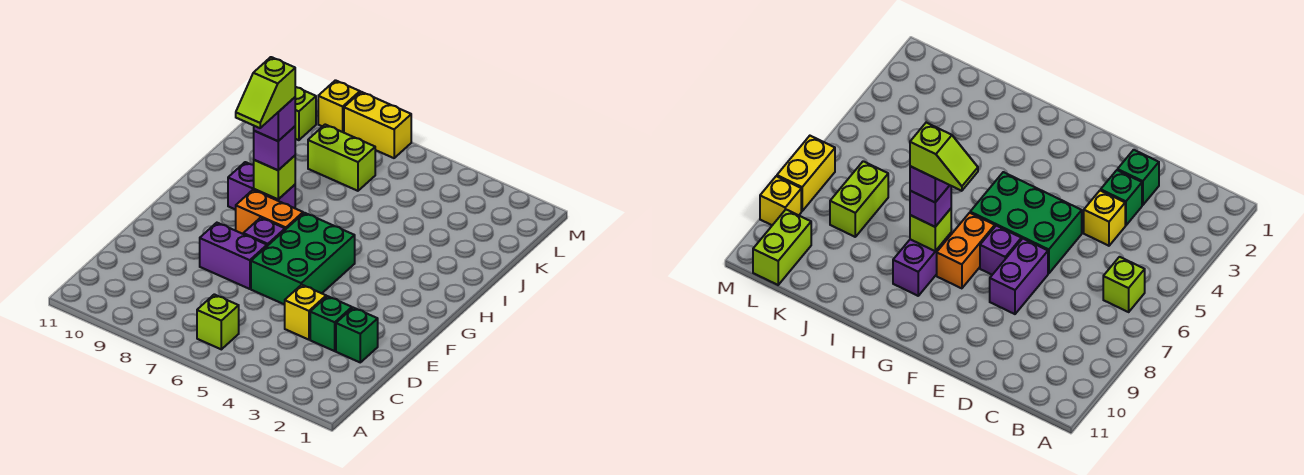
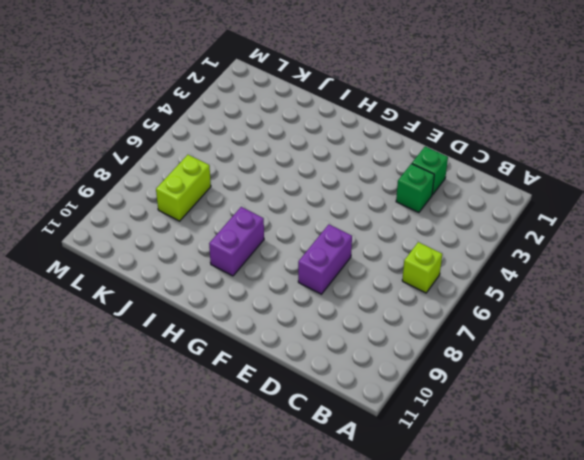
none -> yellow 1x1 brick [285,285,326,340]
none -> green 2x3 brick [251,213,355,305]
none -> purple 1x1 brick [243,218,285,246]

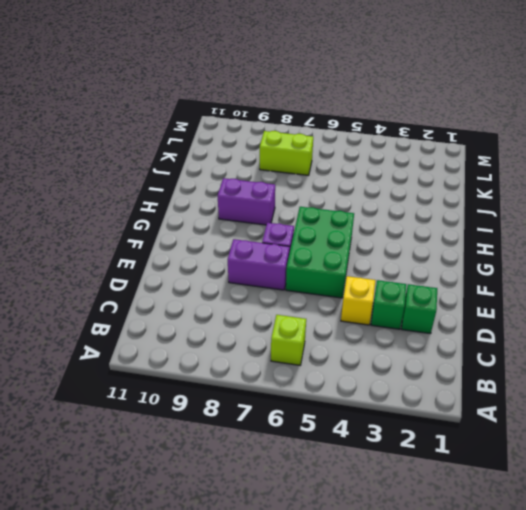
none -> orange 1x2 brick [236,190,303,234]
none -> lime 1x2 brick [295,87,316,140]
none -> yellow 1x2 brick [344,92,411,158]

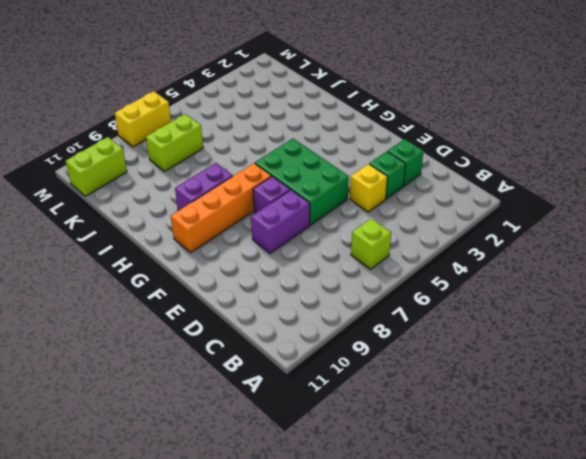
orange 1x4 brick [171,163,271,252] -> orange 1x2 brick [236,190,303,234]
none -> yellow 1x1 brick [318,80,360,133]
none -> lime 1x1 brick [254,156,295,199]
none -> purple 1x1 brick [254,127,295,170]

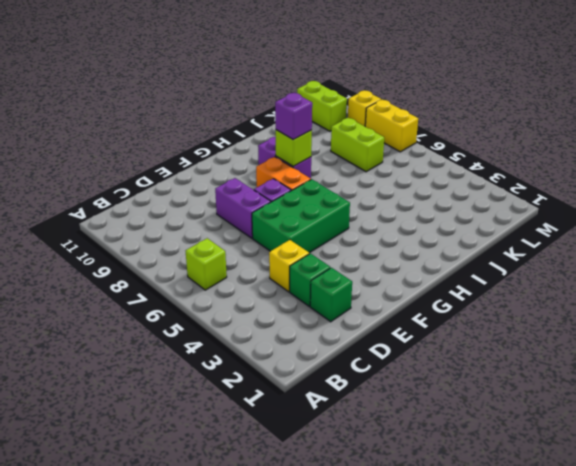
none -> purple 1x1 brick [254,97,295,141]
none -> lime 1x2 slope [236,57,295,128]

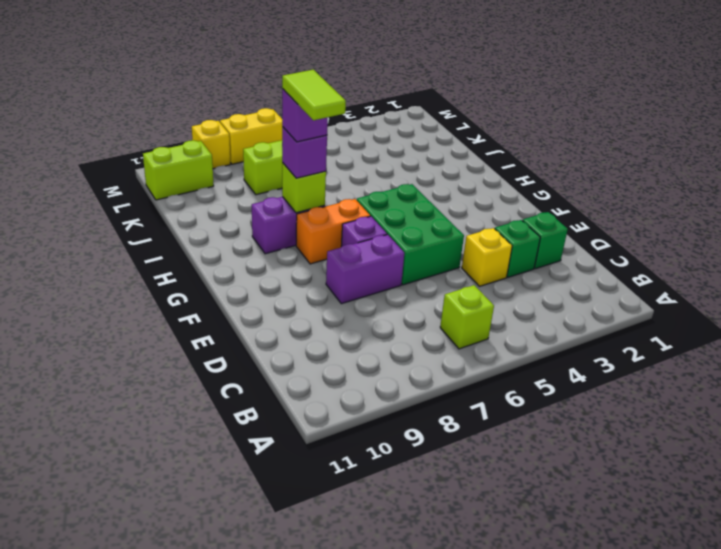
lime 1x2 tile [282,70,346,120] -> lime 1x2 slope [236,57,295,128]

